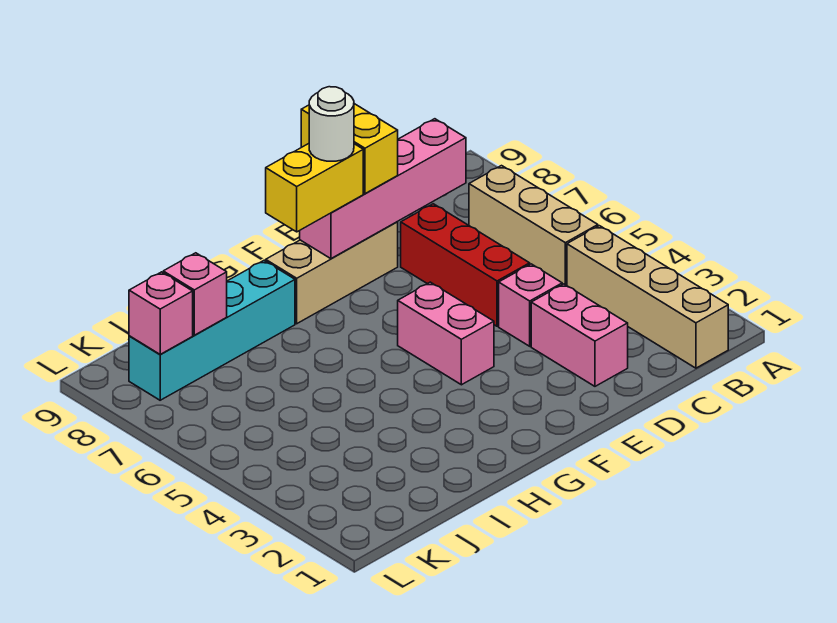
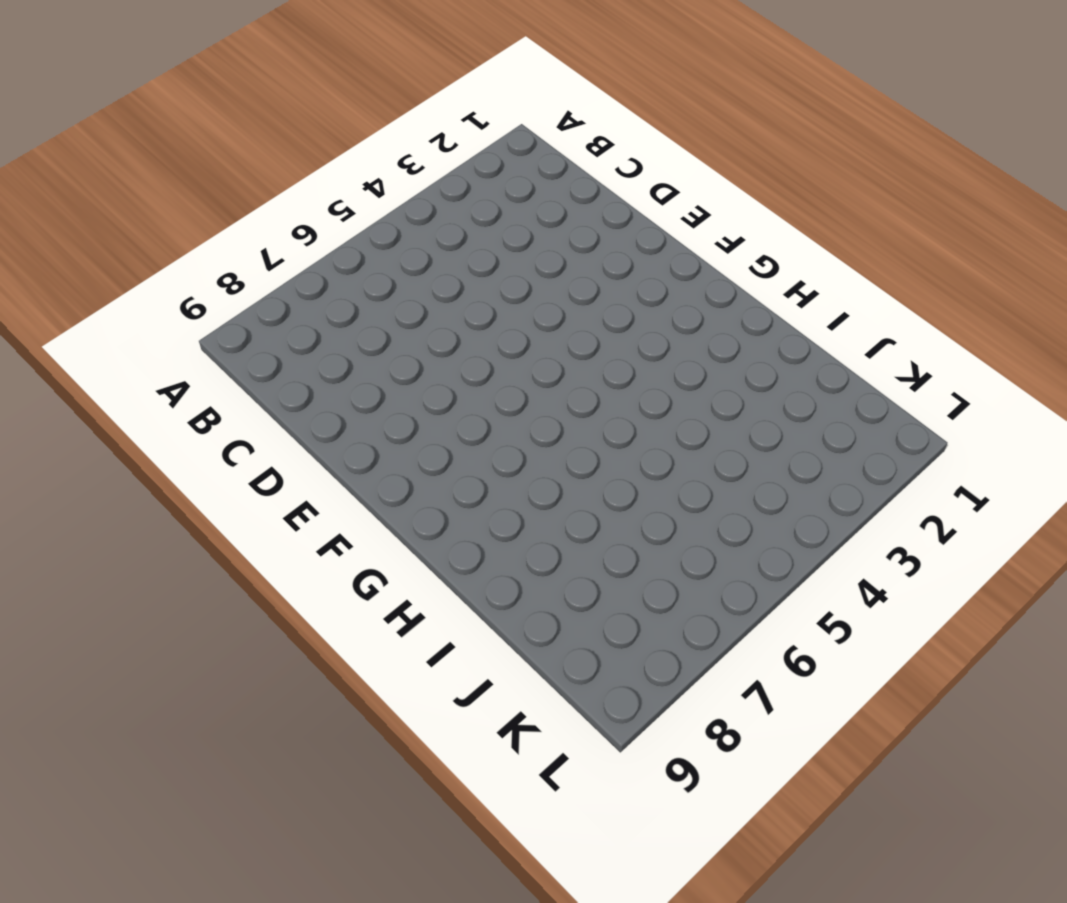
none -> tan 1x4 brick [567,226,728,368]
none -> tan 1x3 brick [469,166,598,286]
none -> pink 1x2 brick [531,284,628,386]

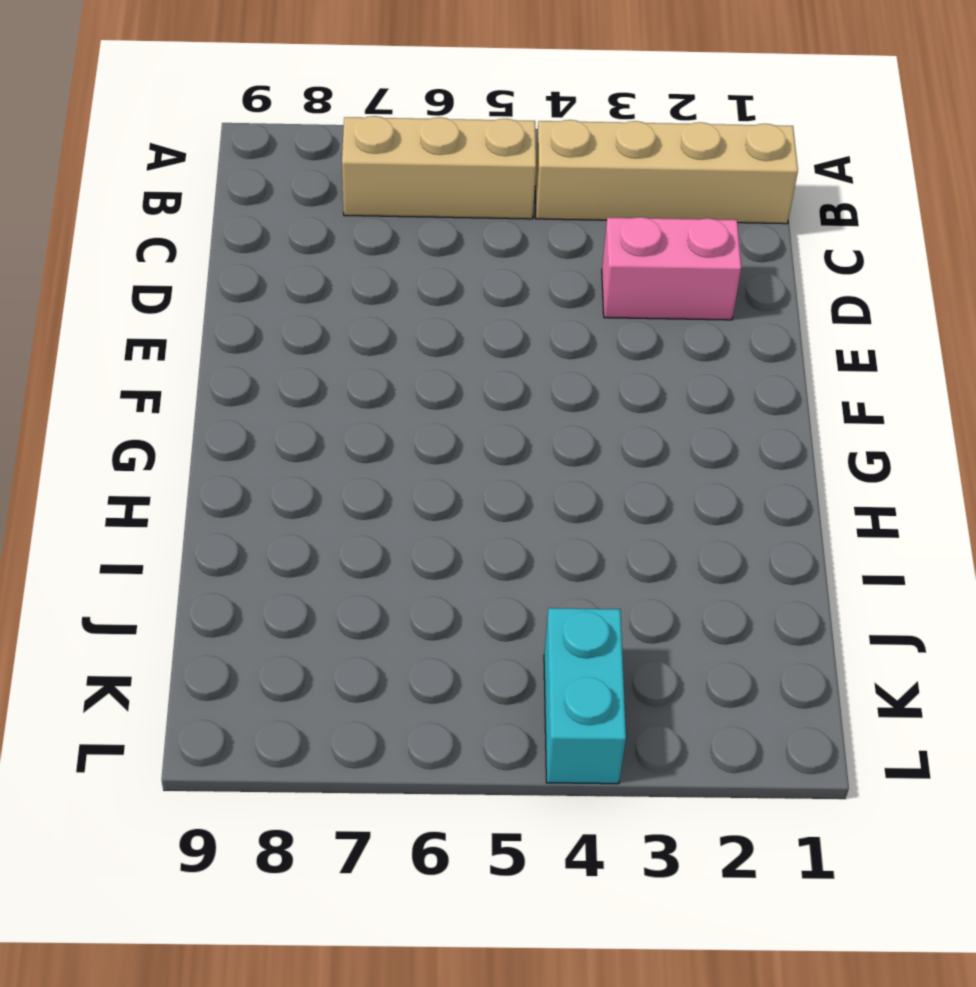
cyan 1x2 brick [544,608,626,784] -> none
none -> pink 1x1 brick [499,264,562,346]
none -> red 1x3 brick [401,204,530,326]
none -> tan 1x3 brick [266,222,398,324]

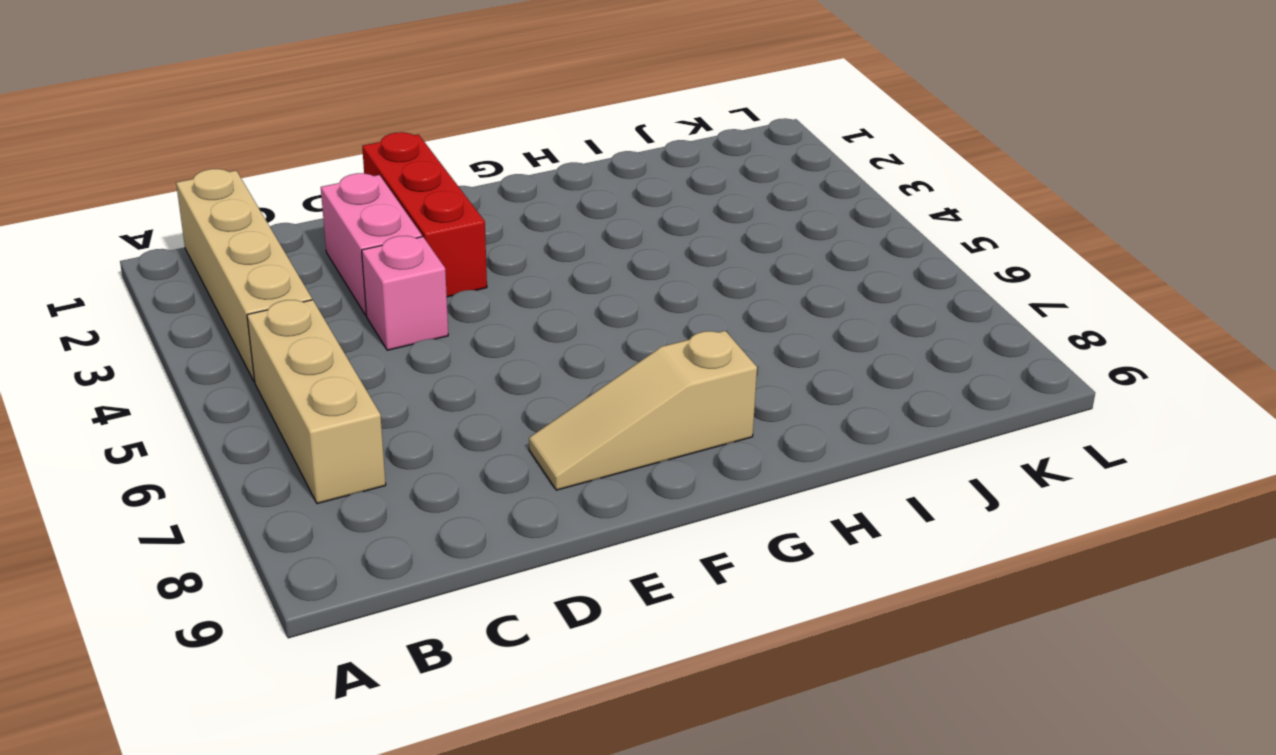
red 1x3 brick [362,132,487,297] -> red 1x3 brick moved to [401,204,530,326]
tan 1x3 slope [529,331,757,490] -> tan 1x3 brick [266,222,398,324]
none -> pink 1x2 brick [398,282,494,385]
none -> cyan 1x4 brick [129,261,295,400]
none -> pink 1x4 brick [300,119,466,259]

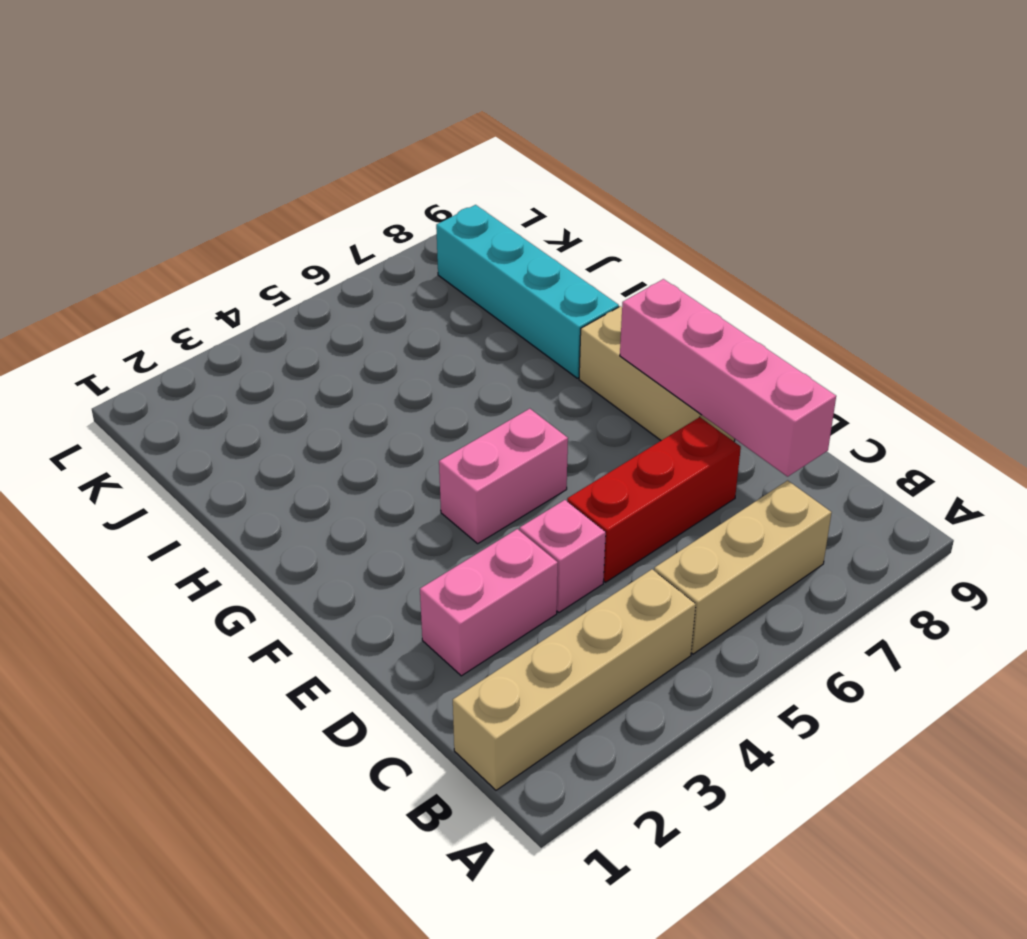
none -> pink 1x1 brick [163,253,227,335]
none -> pink 1x1 brick [129,272,193,354]
none -> yellow 1x2 brick [301,104,398,194]

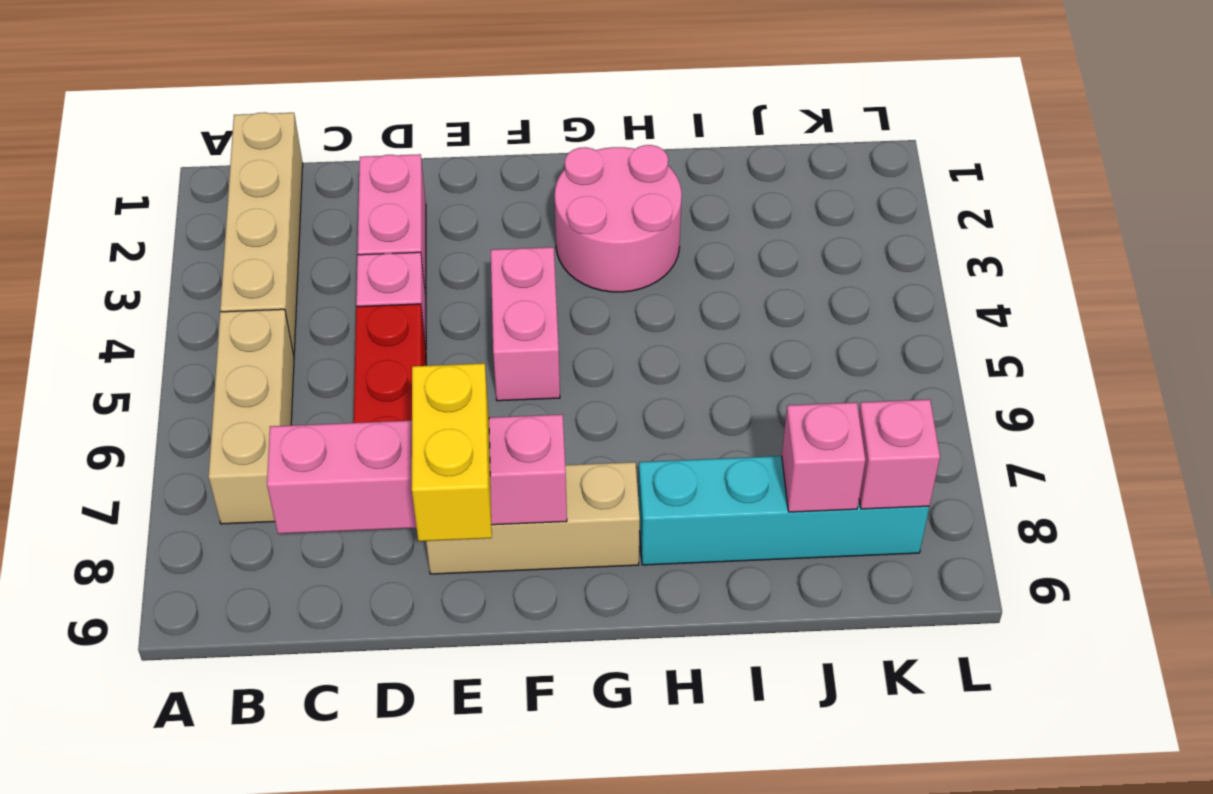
pink 2x2 round brick [555,145,682,292] -> none
none -> yellow 1x2 brick [266,144,363,232]
none -> white 1x1 round brick [309,87,354,161]

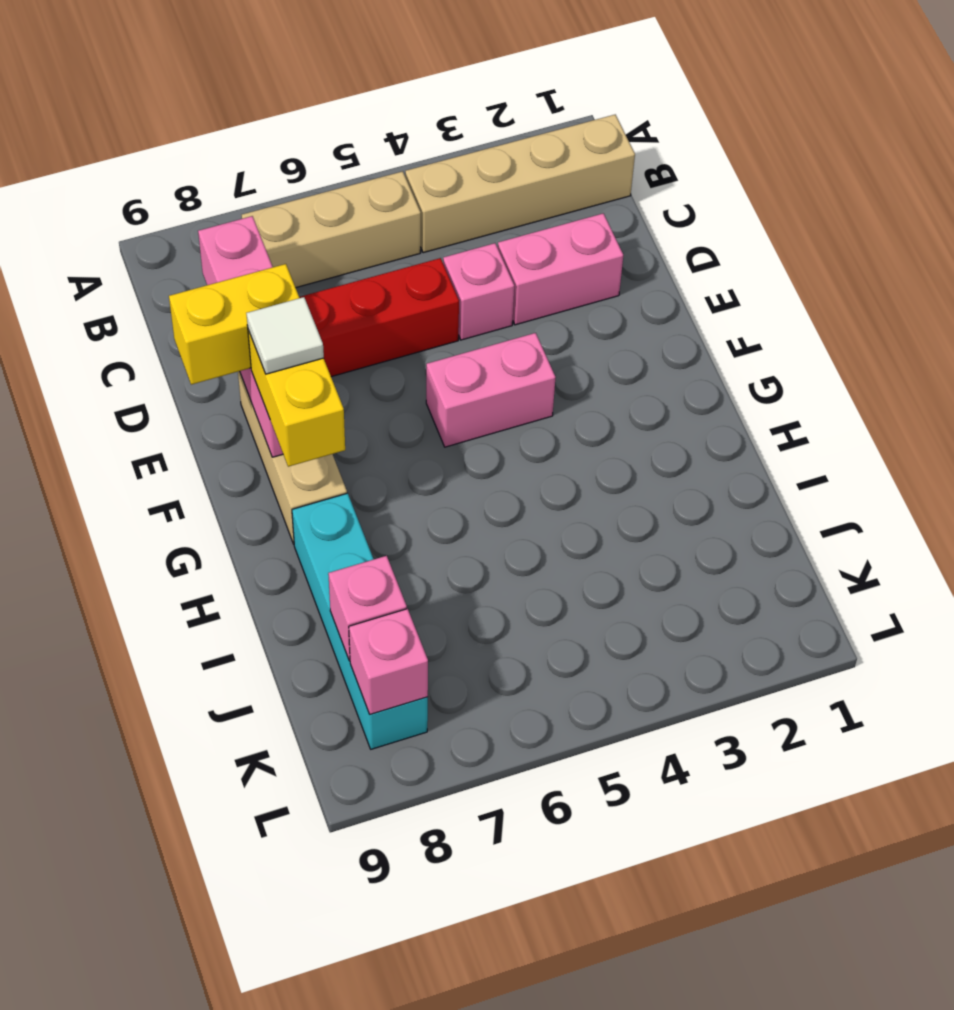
white 1x1 tile [246,297,324,374] -> white 1x1 round brick [309,87,354,161]

